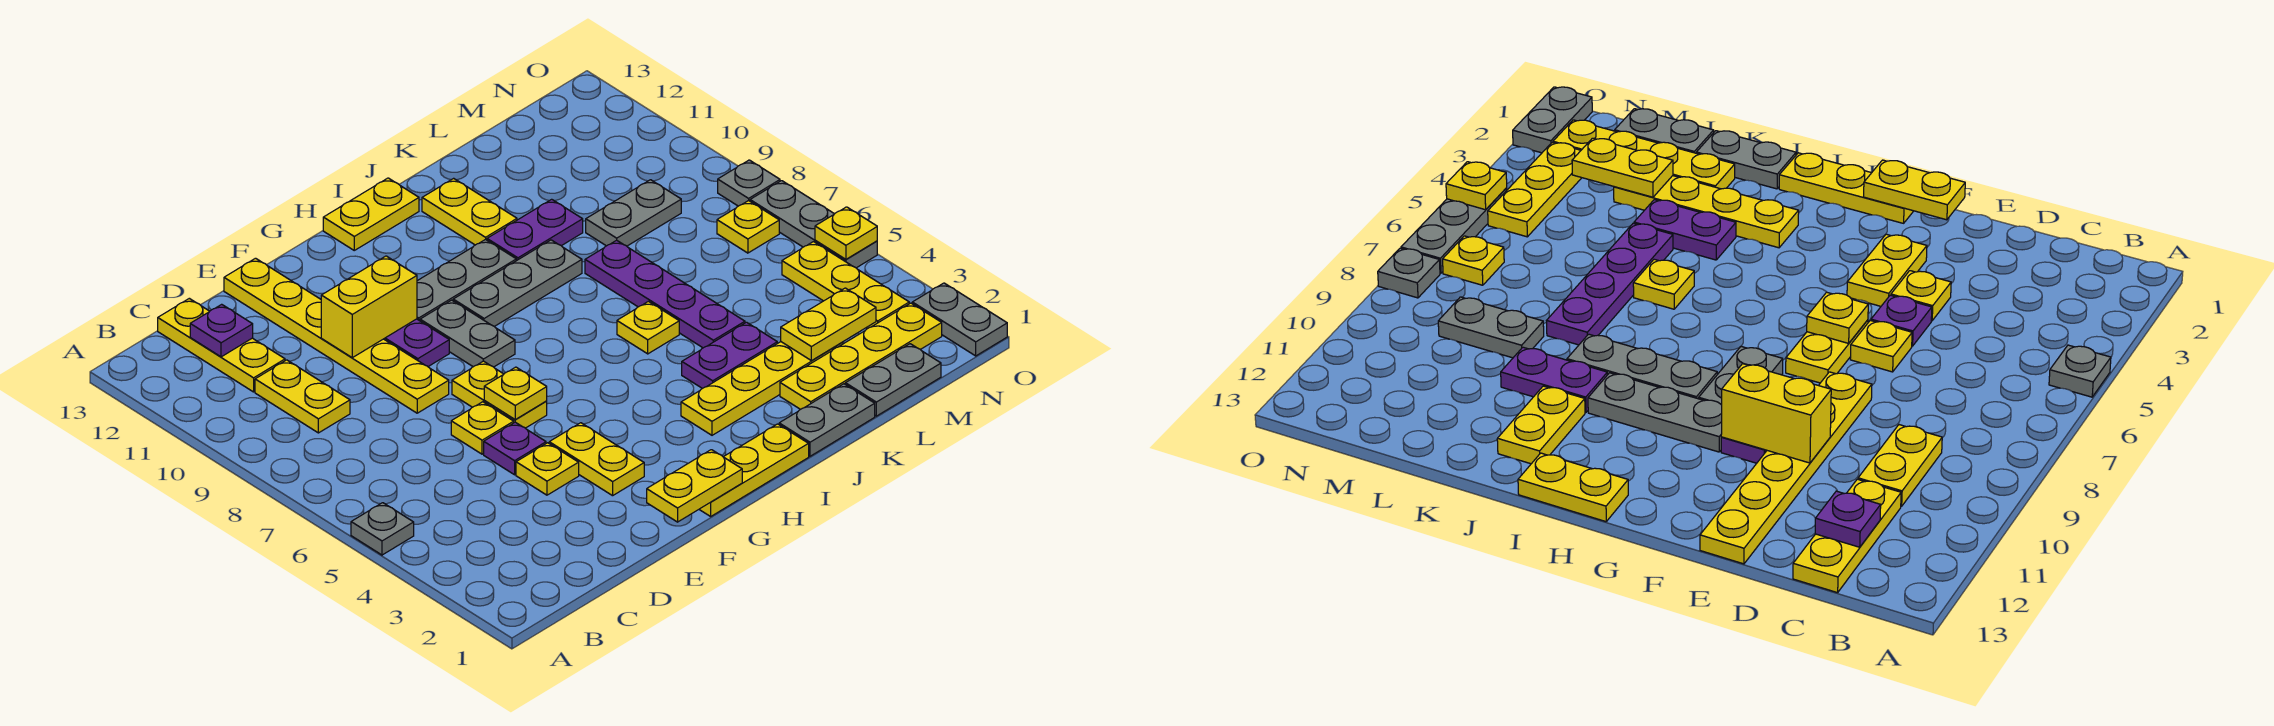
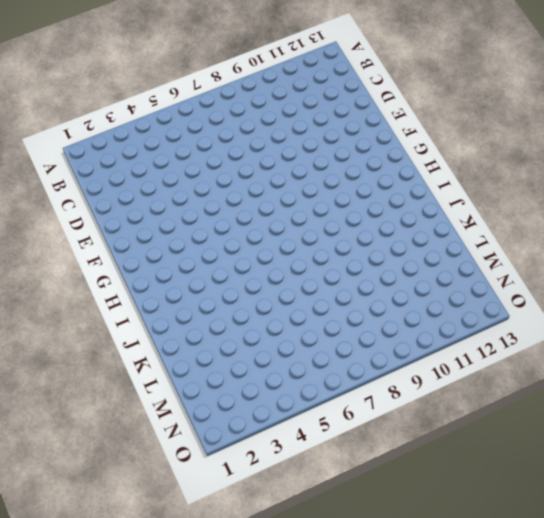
none -> grey 1x1 plate [351,503,414,555]
none -> yellow 1x2 plate [255,360,350,433]
none -> yellow 1x3 plate [158,298,285,392]
none -> yellow 1x1 plate [516,443,579,495]

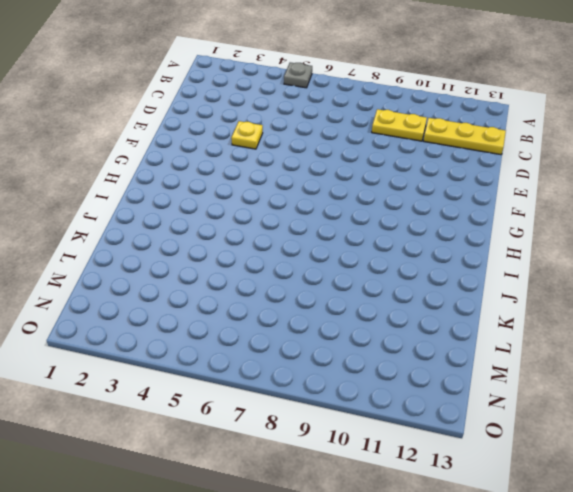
none -> purple 1x1 plate [484,422,546,475]
none -> yellow 1x1 plate [451,402,514,454]
none -> yellow 1x6 plate [224,258,449,413]
none -> yellow 1x2 plate [549,423,644,496]

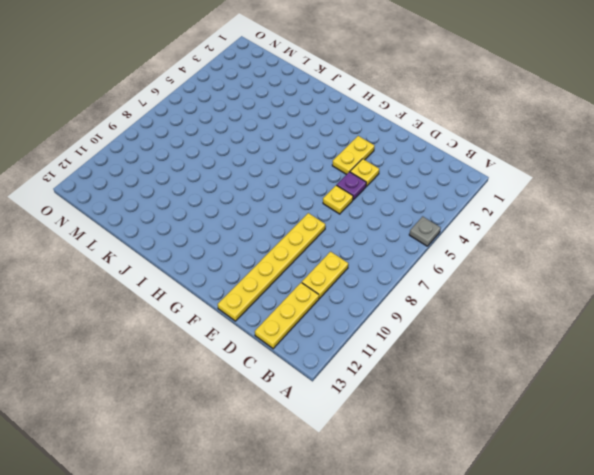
none -> yellow 1x2 plate [452,361,547,428]
none -> purple 1x2 plate [384,319,449,366]
none -> yellow 1x3 plate [699,424,809,516]
none -> grey 1x2 plate [420,300,515,367]

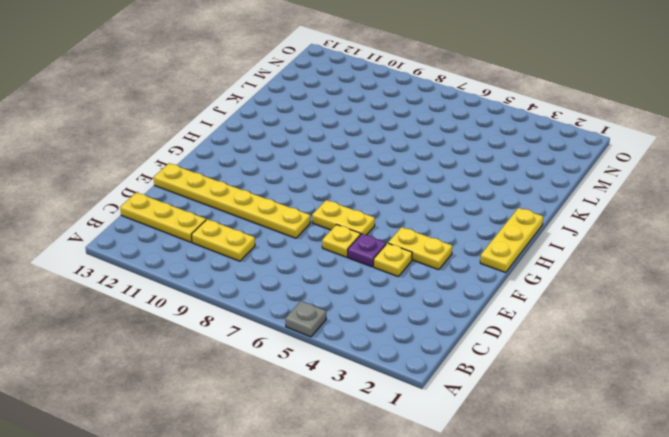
none -> purple 1x2 plate [384,319,449,366]
none -> grey 1x2 plate [420,300,515,367]
none -> grey 1x3 plate [417,239,516,321]
none -> grey 1x3 plate [453,240,582,326]

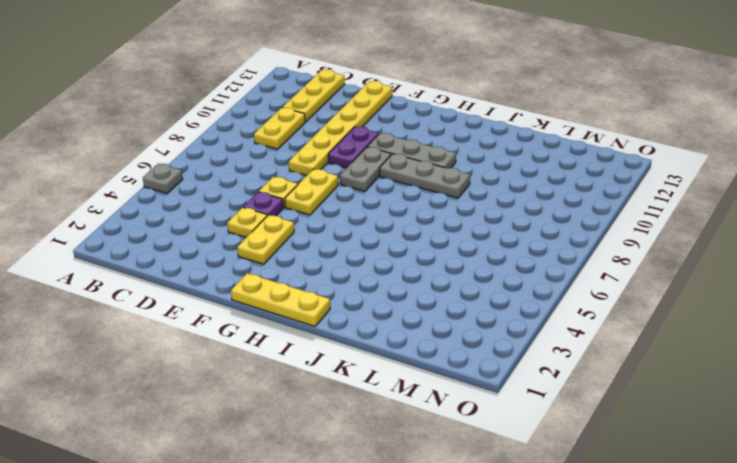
none -> yellow 1x2 plate [323,178,419,250]
none -> yellow 1x4 plate [681,342,843,435]
none -> grey 1x2 plate [779,384,875,456]
none -> purple 1x2 plate [682,322,777,389]

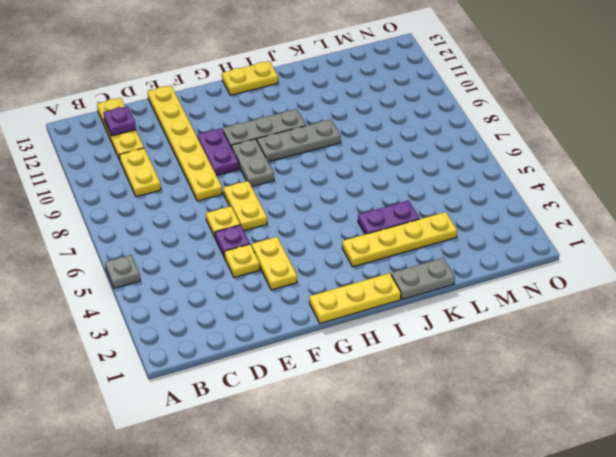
none -> yellow 1x1 plate [617,301,679,354]
none -> purple 1x2 plate [487,199,583,261]
none -> yellow 1x2 plate [422,178,517,245]
none -> yellow 1x4 plate [780,303,942,409]

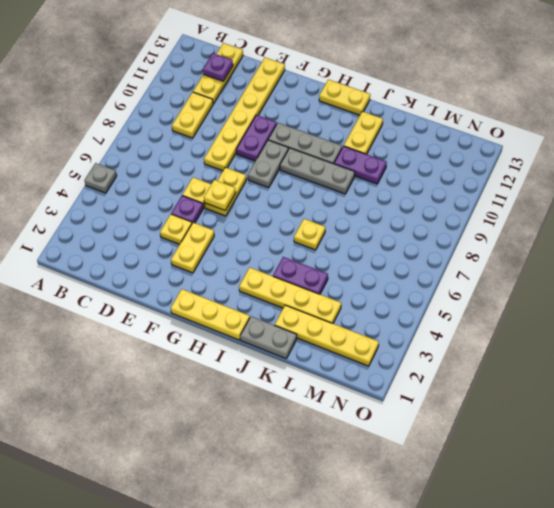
none -> purple 1x4 plate [585,240,745,348]
none -> grey 1x2 plate [845,344,941,416]
none -> grey 1x2 plate [586,180,681,246]
none -> yellow 1x3 plate [782,242,909,329]

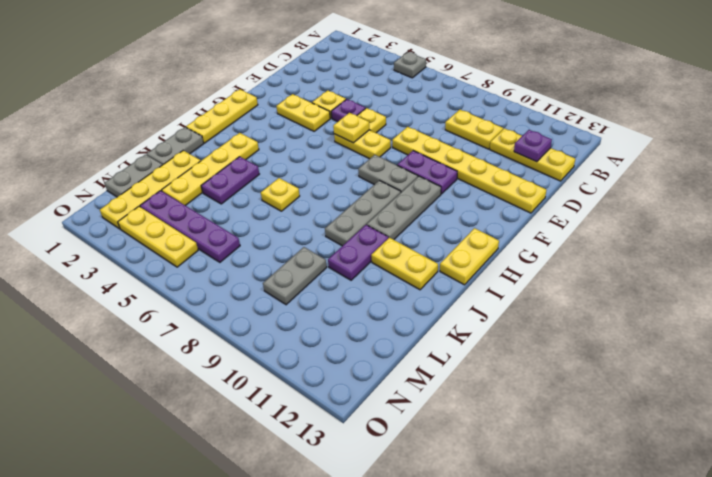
purple 1x4 plate [140,191,240,262] -> purple 1x4 plate moved to [585,240,745,348]
none -> yellow 1x1 plate [717,201,779,253]
none -> grey 1x2 plate [912,283,1007,356]
none -> grey 1x3 plate [750,181,877,268]
none -> grey 1x1 plate [718,160,780,206]

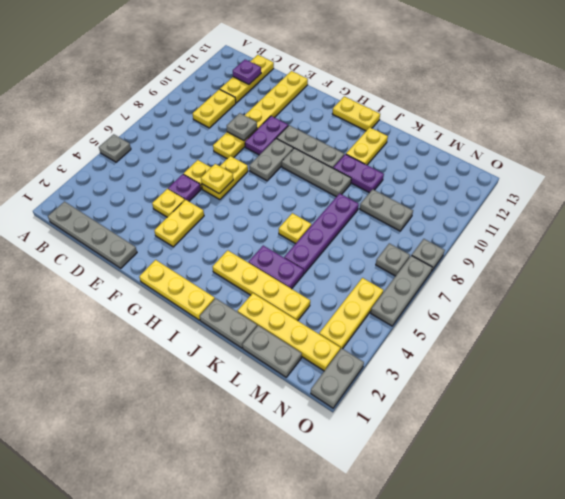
grey 1x4 plate [48,202,137,268] -> none
grey 1x1 plate [227,113,257,141] -> none
grey 1x1 plate [376,243,410,276] -> yellow 1x1 plate [717,201,779,253]
none -> yellow 1x2 brick [321,256,417,358]
none -> yellow 1x2 plate [647,450,742,522]
none -> yellow 1x2 plate [781,288,876,361]
none -> yellow 1x1 plate [815,207,877,259]

